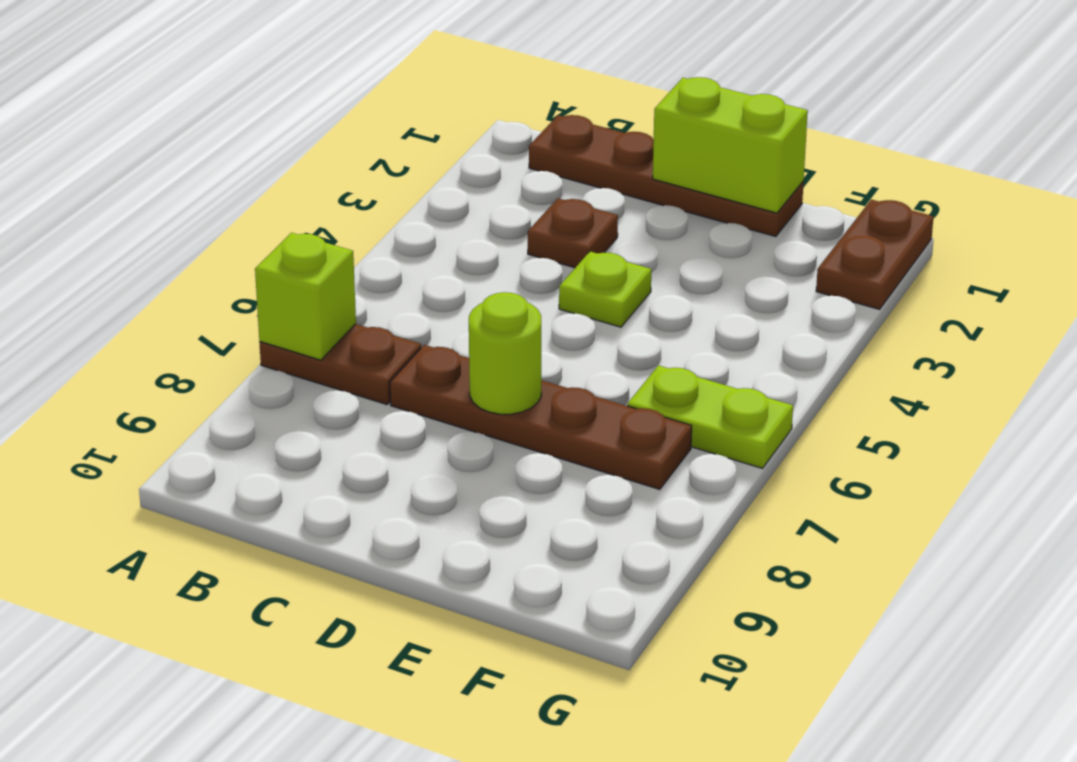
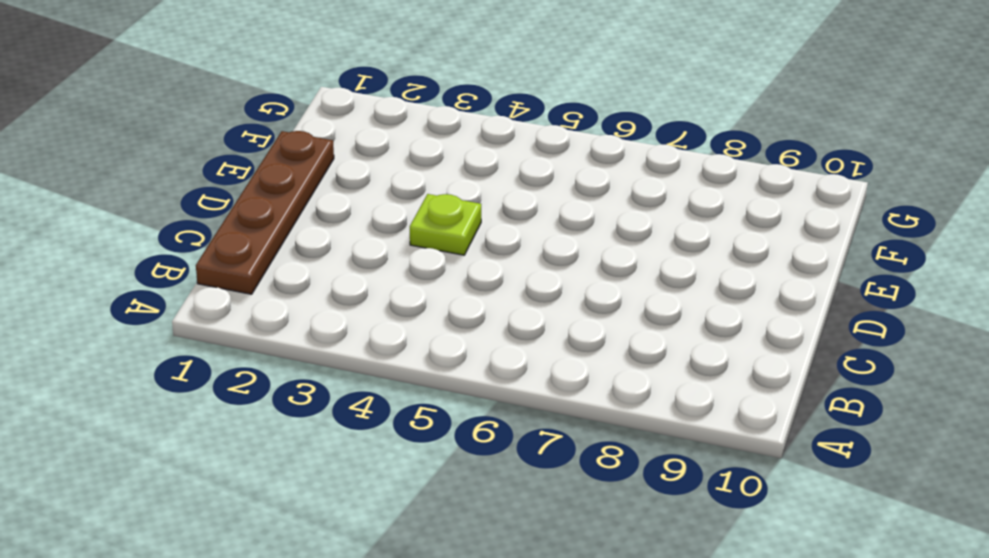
none -> brown 1x2 plate [259,324,421,404]
none -> brown 1x1 plate [528,198,618,268]

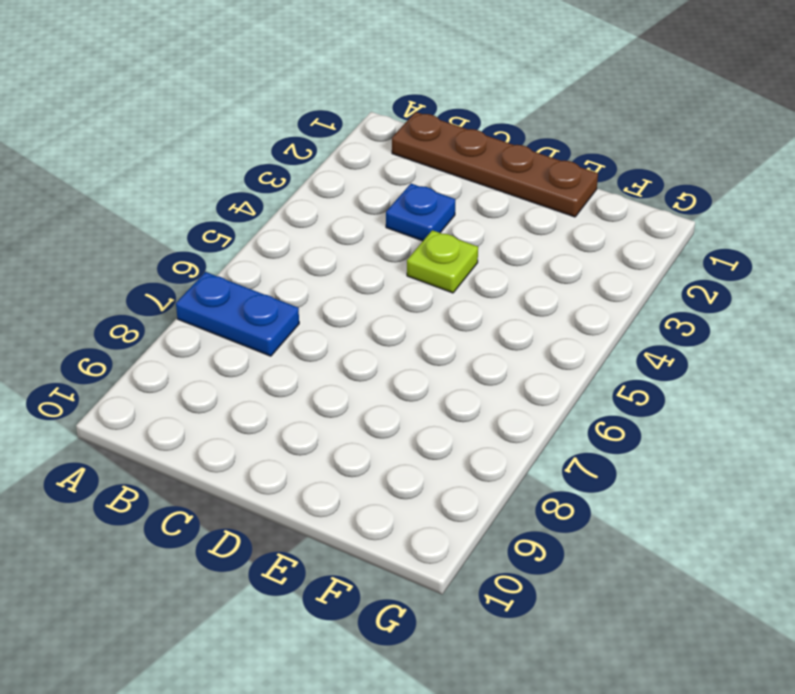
blue 1x2 plate [176,272,299,356] -> brown 1x2 plate [259,324,421,404]
blue 1x1 plate [386,184,455,241] -> brown 1x1 plate [528,198,618,268]
none -> brown 1x4 plate [390,345,692,489]
none -> lime 1x2 plate [627,365,793,468]

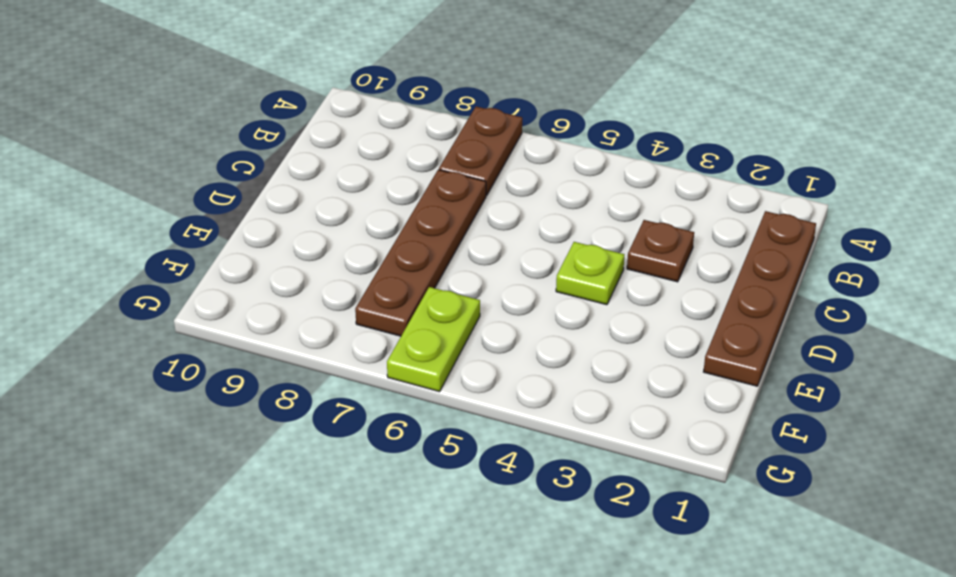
none -> brown 1x2 plate [816,200,933,309]
none -> lime 1x1 brick [255,233,356,360]

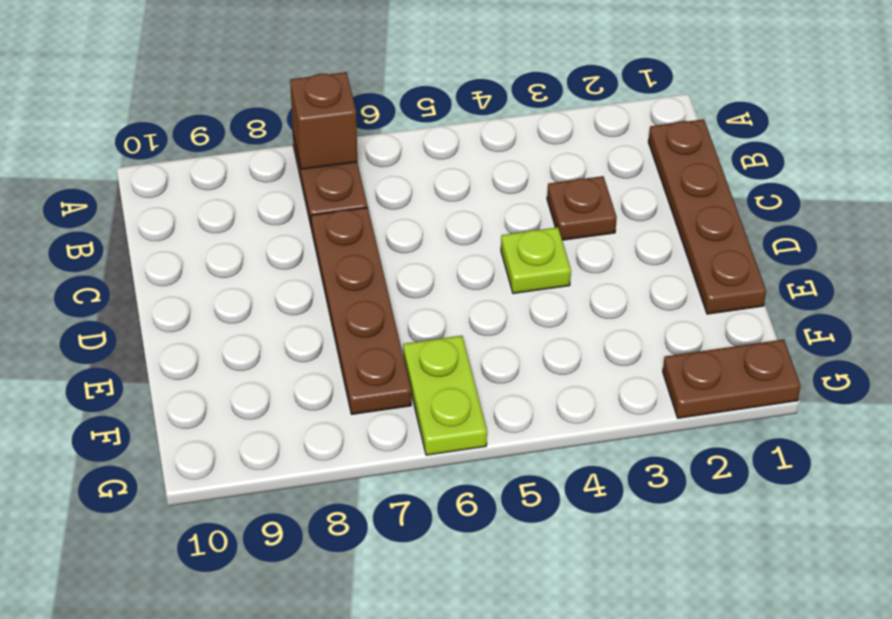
brown 1x1 brick [290,72,357,169] -> lime 1x1 brick [255,233,356,360]
none -> lime 1x2 brick [653,77,808,213]
none -> lime 1x1 round brick [469,292,541,414]

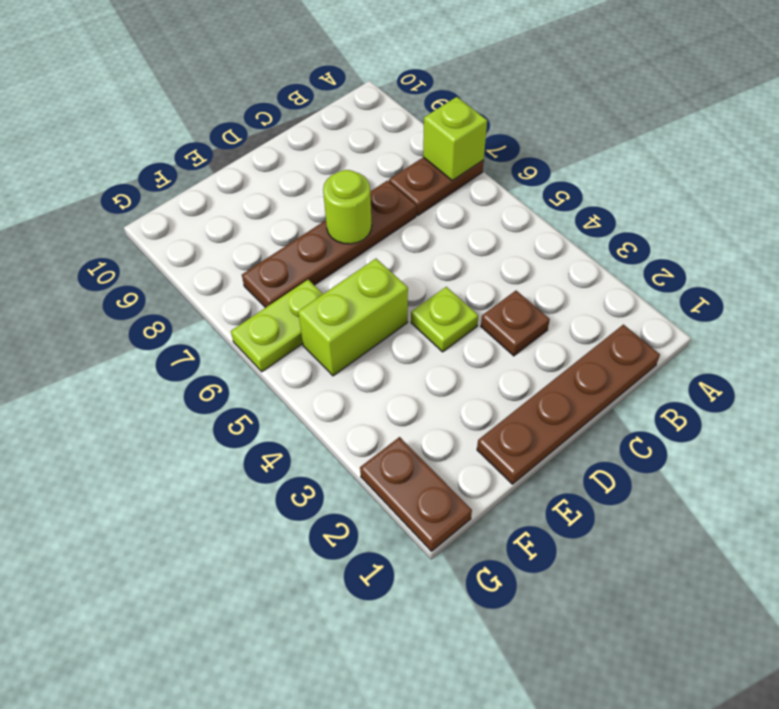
lime 1x2 brick [298,259,408,376] -> lime 1x2 brick moved to [653,77,808,213]

